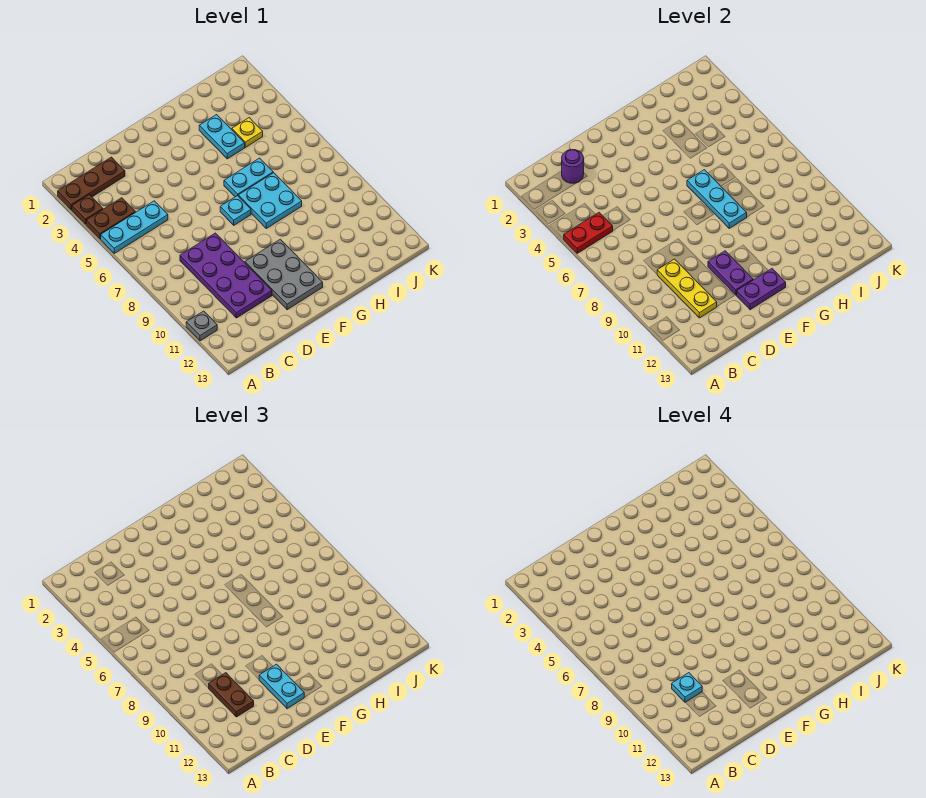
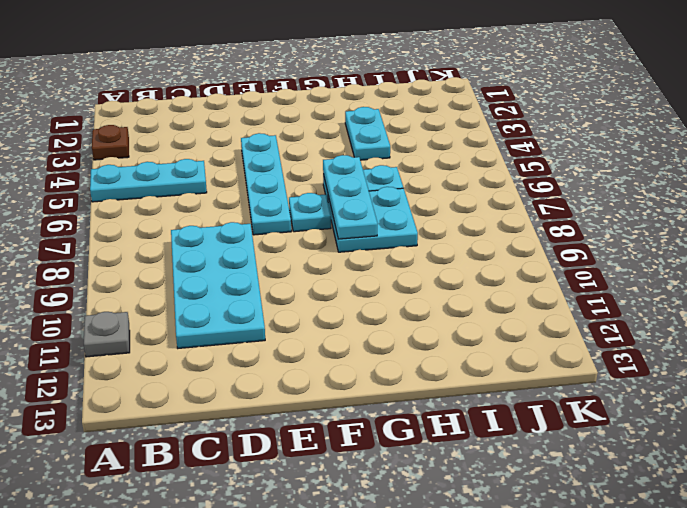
cyan 2x4 plate [171,222,265,348] -> purple 2x4 plate [180,233,272,318]
cyan 1x4 plate [241,133,291,235] -> none
none -> brown 1x3 plate [58,157,125,210]
none -> brown 1x2 plate [86,198,135,239]
none -> grey 2x3 plate [245,239,323,310]

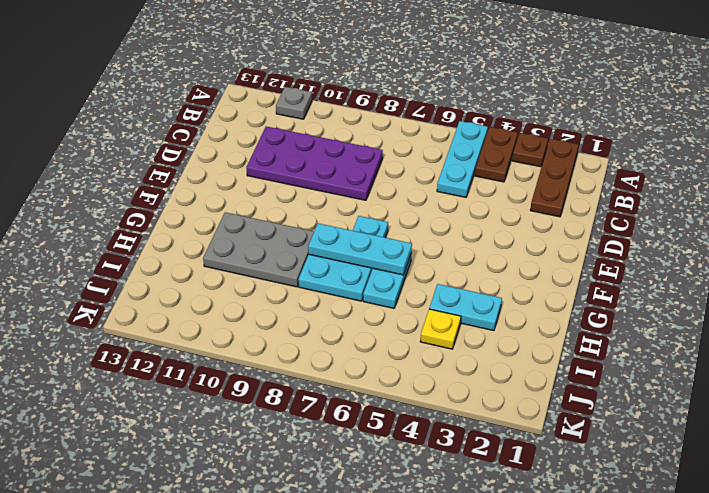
grey 2x3 plate [203,212,314,287] -> grey 2x3 plate moved to [245,239,323,310]
none -> red 1x2 plate [564,213,613,253]
none -> purple 1x1 round brick [562,150,584,183]
none -> yellow 1x3 plate [657,259,717,318]

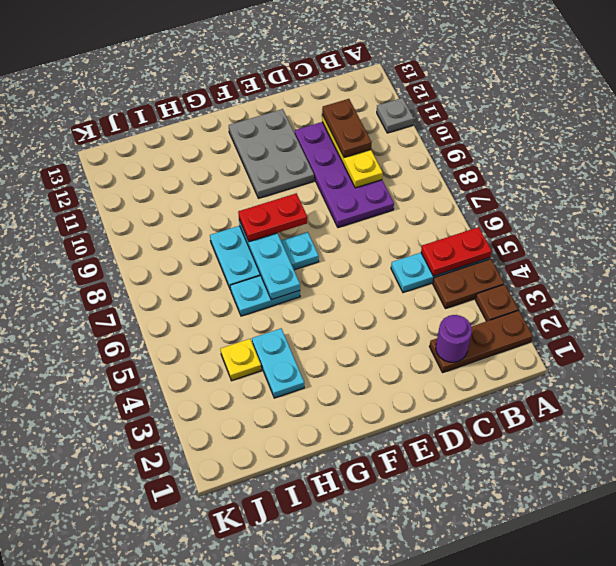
red 1x2 plate [238,193,307,242] -> none
none -> purple 1x2 plate [708,251,753,295]
none -> purple 1x2 plate [737,269,786,310]
none -> cyan 1x2 plate [259,664,304,709]

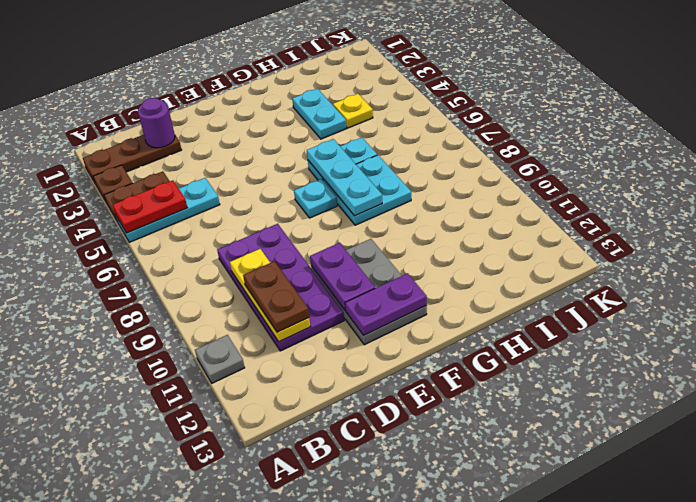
none -> cyan 1x2 plate [259,664,304,709]
none -> cyan 1x1 plate [672,673,702,702]

